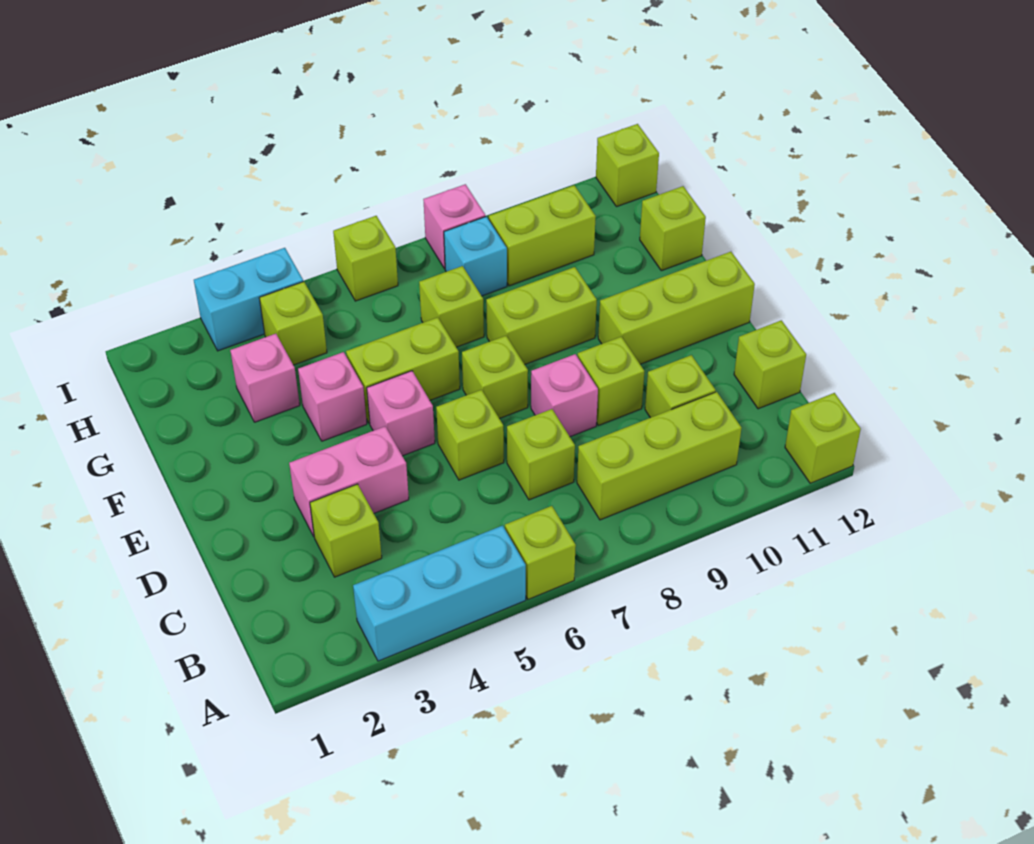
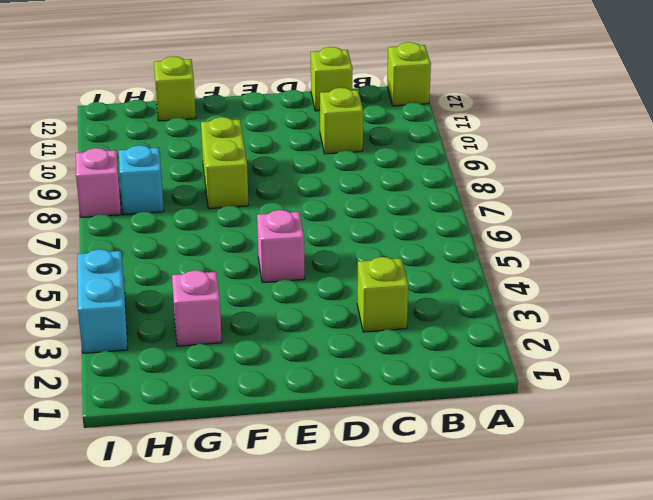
none -> cyan 1x3 brick [353,526,526,661]
none -> lime 1x1 brick [505,506,576,599]
none -> lime 1x3 brick [577,392,741,520]

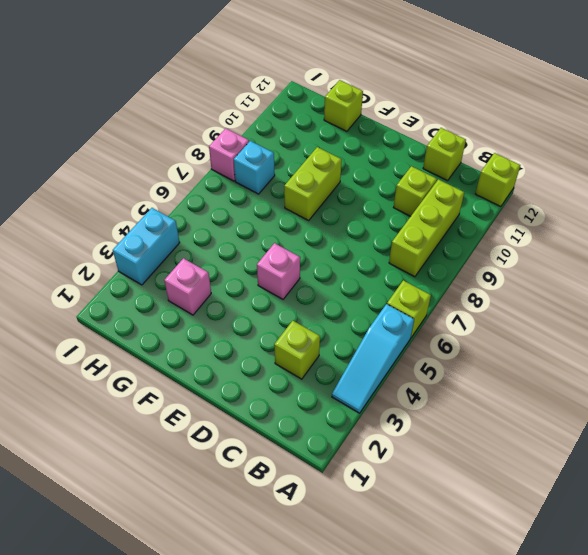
cyan 1x3 slope [332,304,414,413] -> cyan 1x3 brick [353,526,526,661]
none -> lime 1x1 brick [507,409,575,500]
none -> pink 1x2 brick [289,426,409,536]
none -> lime 1x1 brick [436,390,504,480]

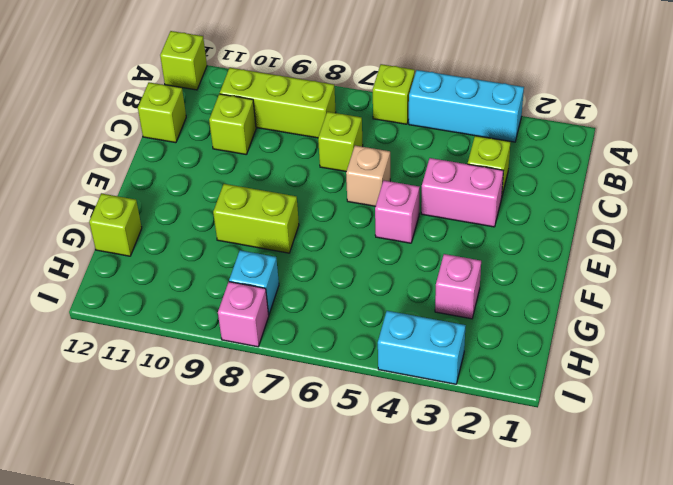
tan 1x1 brick [346,146,390,206] -> lime 1x1 brick [436,390,504,480]
none -> pink 1x1 brick [531,354,598,437]
none -> lime 1x1 brick [578,337,644,426]
none -> lime 1x1 brick [462,336,528,419]

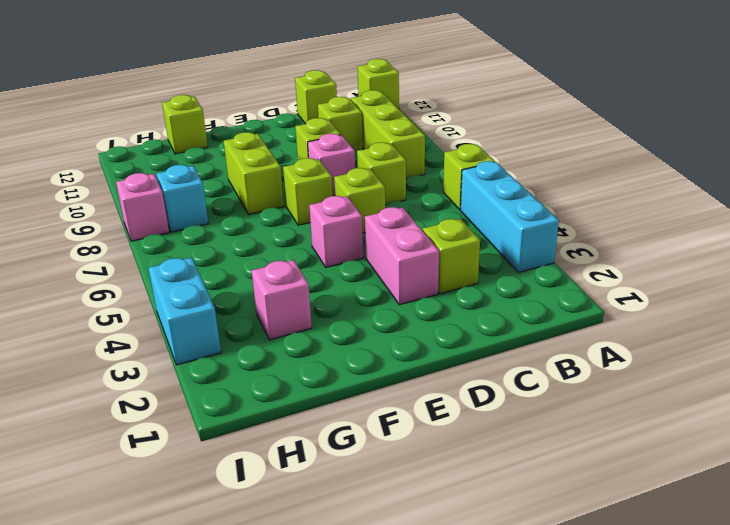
none -> lime 1x3 brick [598,252,755,364]
none -> pink 1x1 brick [298,352,367,441]
none -> lime 1x2 brick [346,317,460,423]

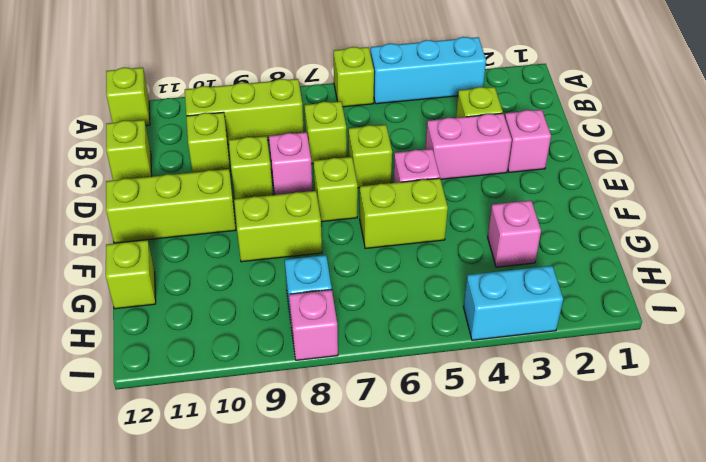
pink 1x1 brick [505,110,551,172] -> pink 1x1 brick moved to [298,352,367,441]
none -> lime 1x1 brick [419,266,484,347]
none -> lime 1x1 brick [259,282,327,365]
none -> lime 1x2 brick [489,185,596,286]

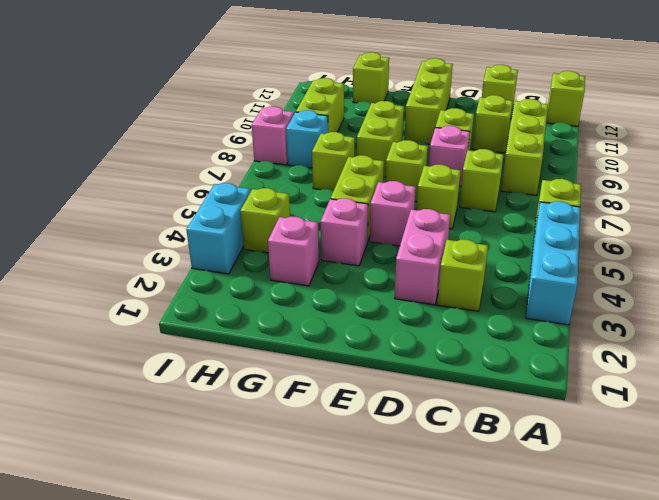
none -> lime 1x1 brick [333,216,398,301]
none -> lime 1x1 brick [596,124,659,207]

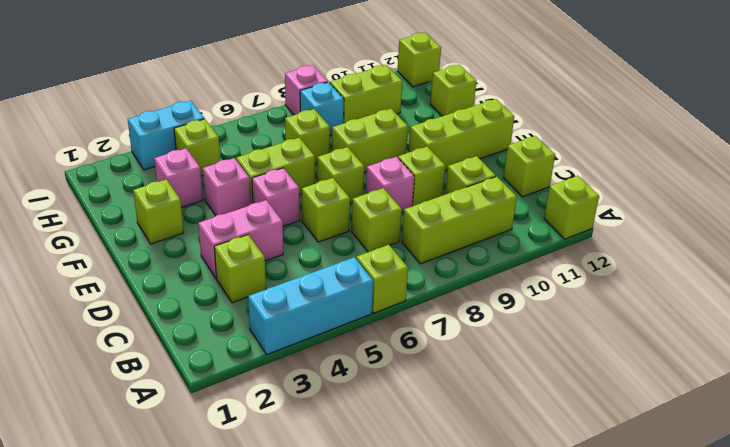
lime 1x1 brick [133,179,184,244] -> lime 1x1 brick moved to [333,216,398,301]

